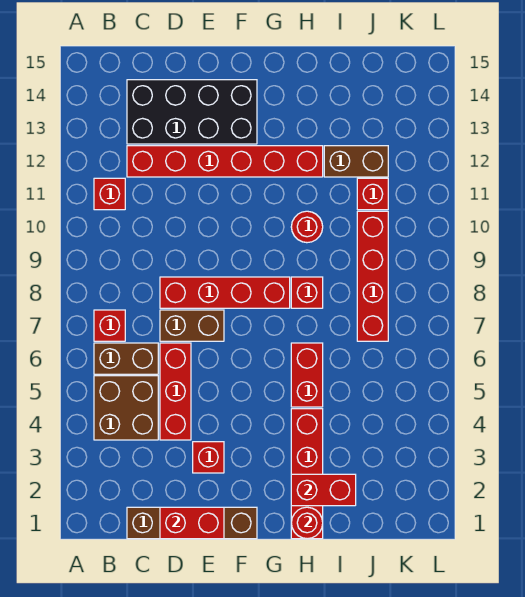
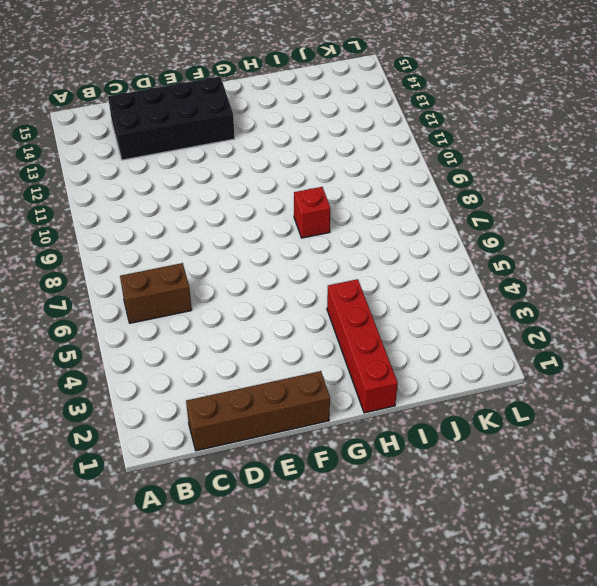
none -> brown 2x2 brick [94,376,158,440]
none -> red 1x1 brick [94,310,125,341]
none -> red 1x1 brick [94,178,125,210]

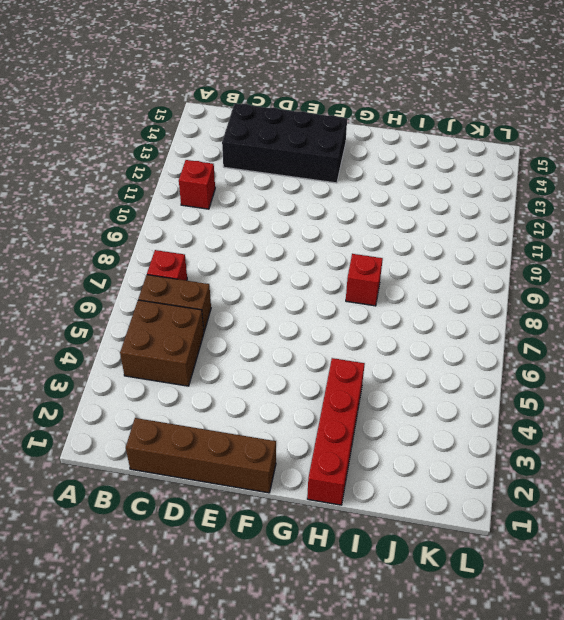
none -> red 1x6 brick [127,146,323,177]
none -> red 1x3 brick [160,343,191,440]
none -> brown 1x2 brick [160,310,224,341]

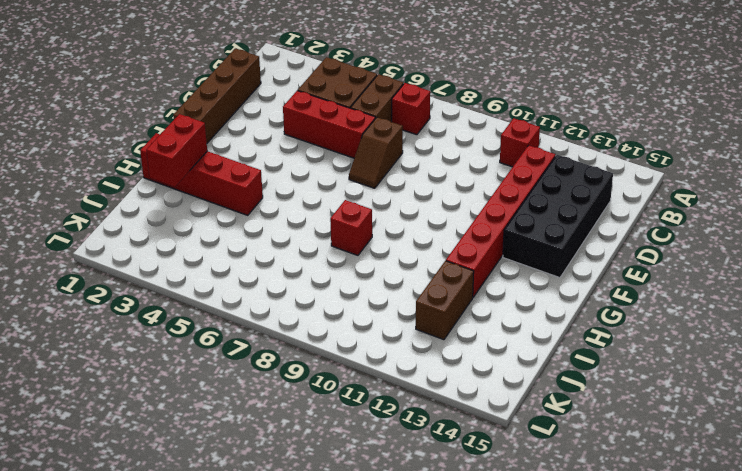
brown 1x2 slope [349,117,403,188] -> brown 1x2 brick [160,310,224,341]
none -> red 1x4 brick [160,277,290,308]
none -> red 1x1 brick [193,442,224,473]
none -> red 1x2 brick [291,343,323,407]

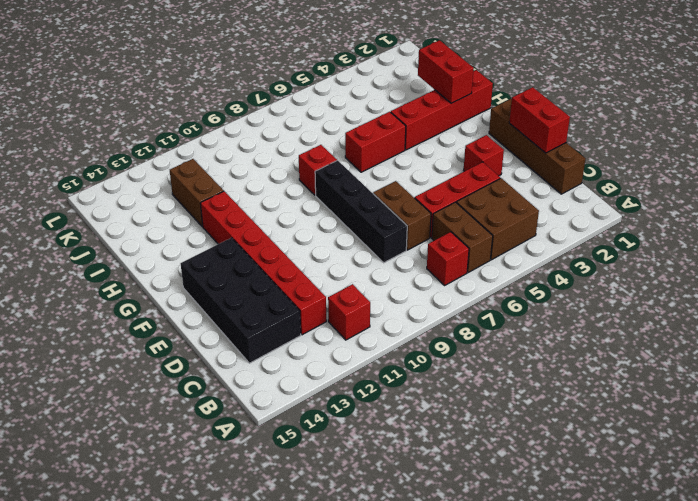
black 1x4 brick [315,160,407,263] -> red 1x4 brick [160,277,290,308]
none -> red 1x1 round brick [291,211,323,243]
none -> red 1x4 brick [357,211,388,341]
none -> red 1x1 brick [357,178,388,210]

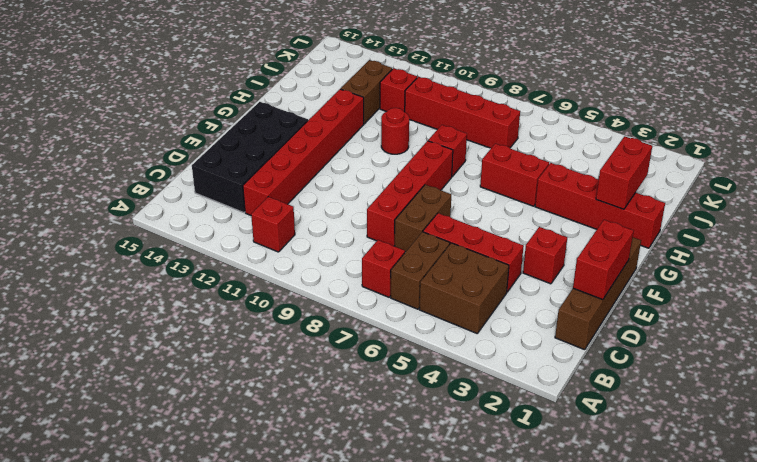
none -> red 1x1 round brick [291,507,323,539]

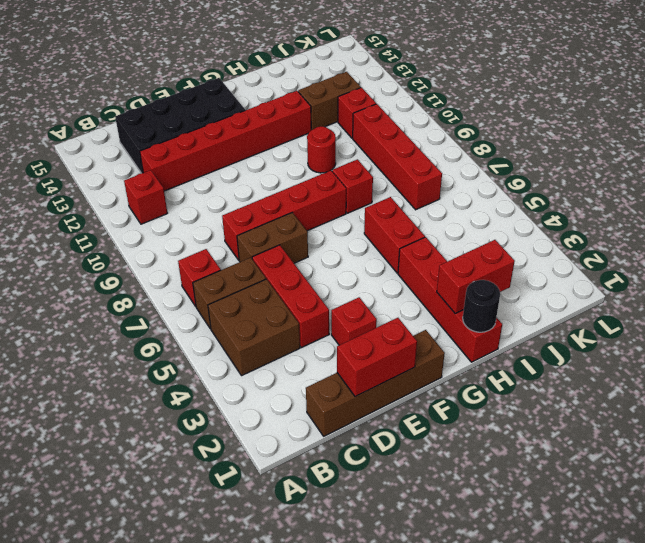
black 1x1 round brick [463,280,500,332] -> red 1x1 round brick [291,507,323,539]

